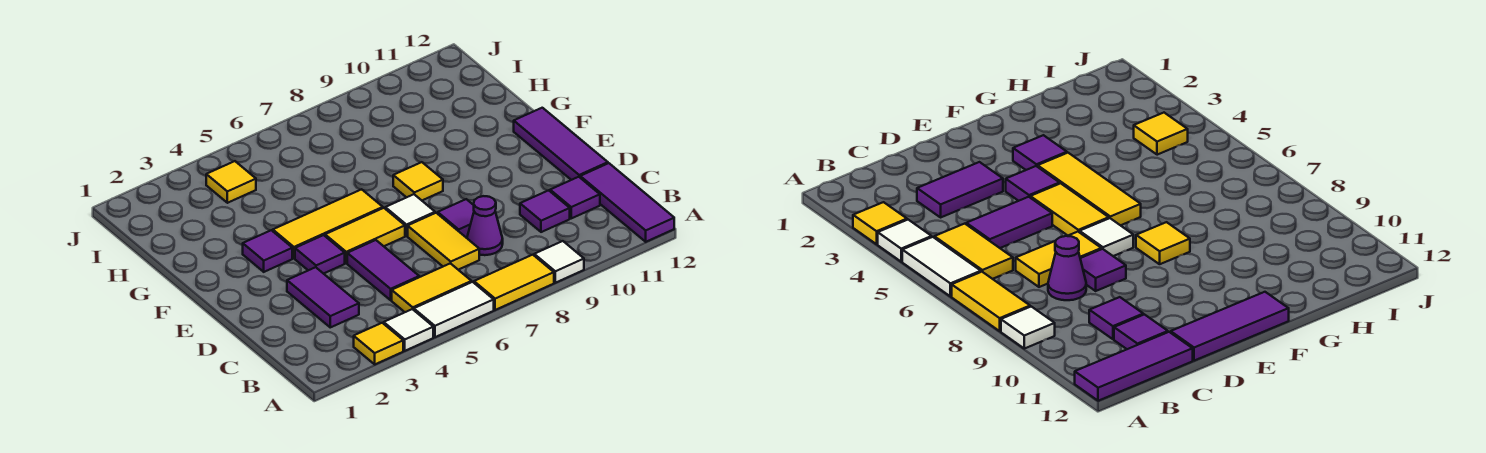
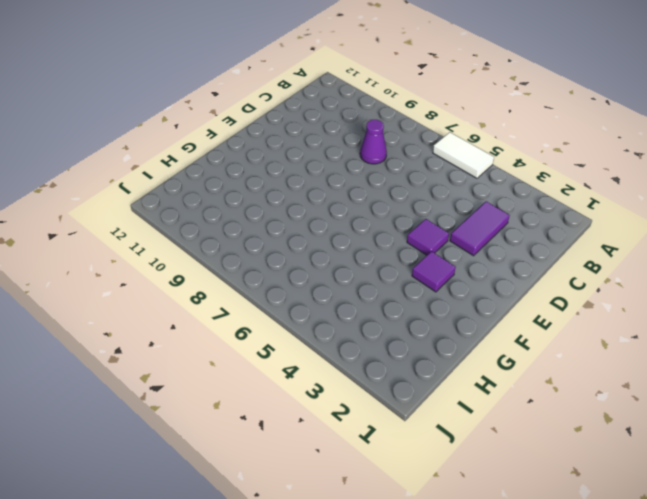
none -> yellow 1x1 tile [354,323,403,364]
none -> white 1x1 tile [384,309,433,351]
none -> yellow 1x2 tile [474,255,554,310]

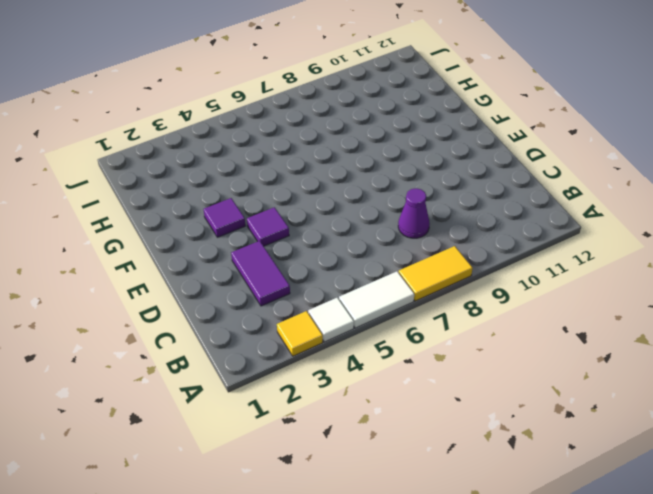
none -> white 1x1 tile [534,241,584,283]
none -> purple 1x3 tile [580,163,674,242]
none -> yellow 1x2 tile [392,263,472,312]

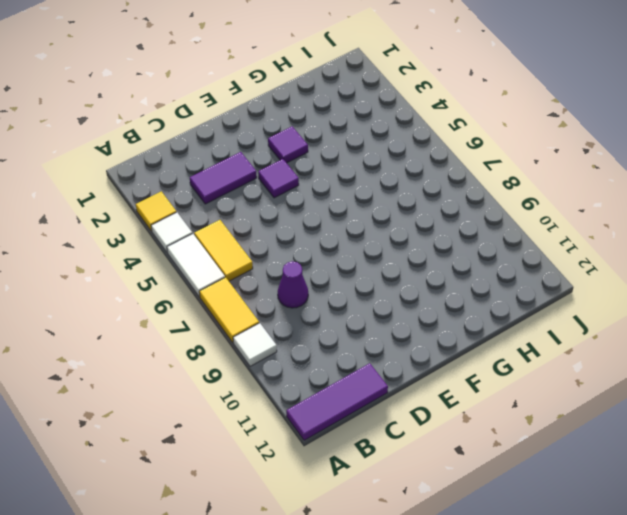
none -> purple 1x2 tile [347,240,419,300]
none -> yellow 1x2 tile [408,213,479,270]
none -> purple 1x1 tile [520,190,570,232]

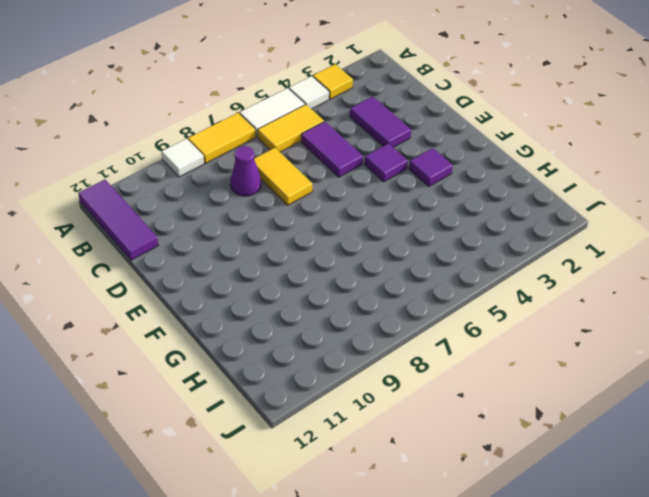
none -> purple 1x1 tile [520,190,570,232]
none -> purple 1x1 tile [550,177,600,218]
none -> purple 1x1 tile [438,199,474,238]

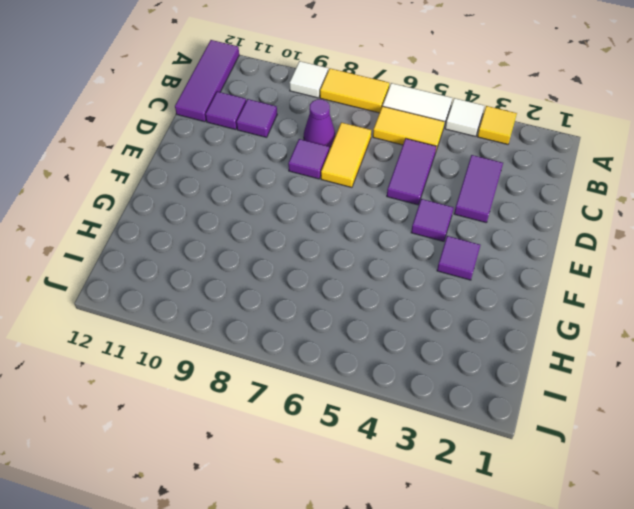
none -> purple 1x3 tile [514,108,608,180]
none -> yellow 1x2 tile [325,208,405,263]
none -> white 1x1 tile [385,194,435,236]

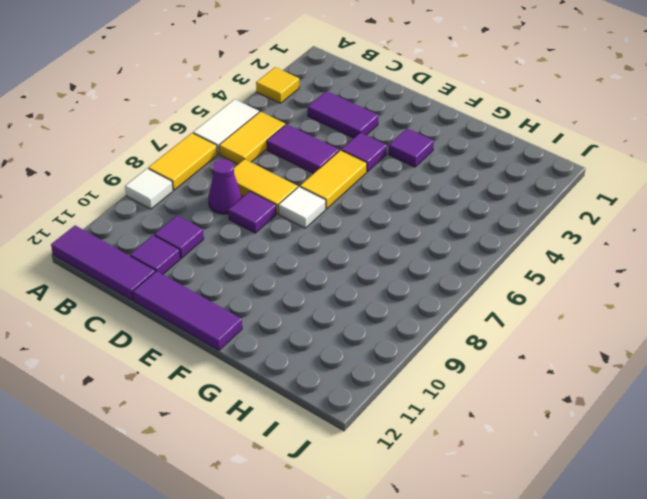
none -> white 1x1 tile [384,309,433,351]
none -> yellow 1x3 tile [273,189,383,258]
none -> yellow 1x1 tile [393,162,443,200]

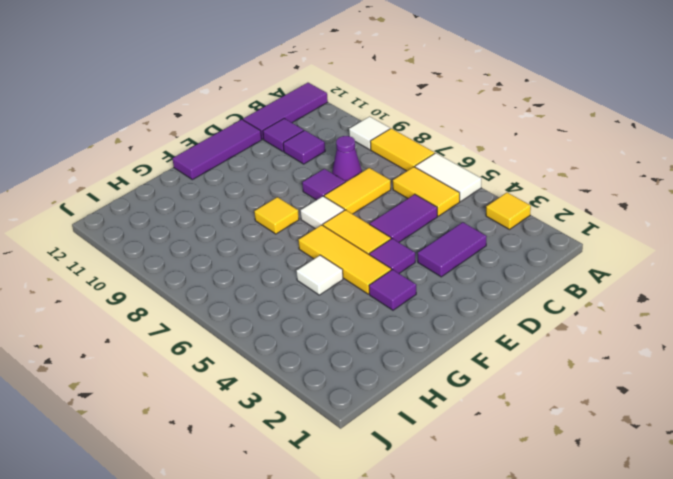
white 1x1 tile [296,255,343,295] -> white 1x1 tile moved to [384,309,433,351]
none -> yellow 1x1 tile [206,161,256,203]

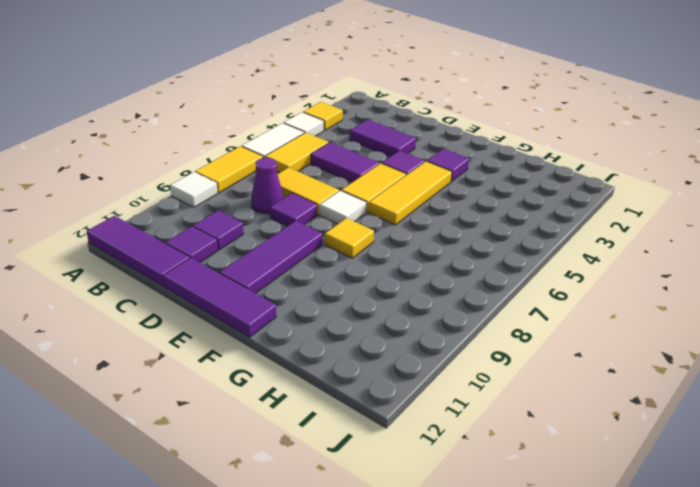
purple 1x3 tile [220,221,322,293] -> none
none -> yellow 1x1 tile [206,161,256,203]

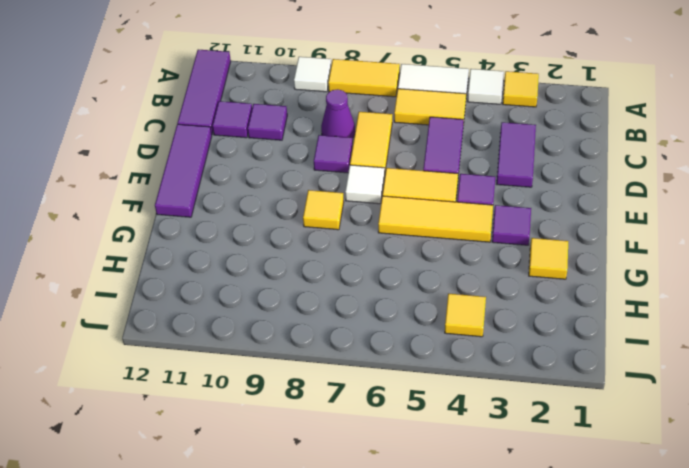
yellow 1x1 tile [529,238,568,279] -> none

